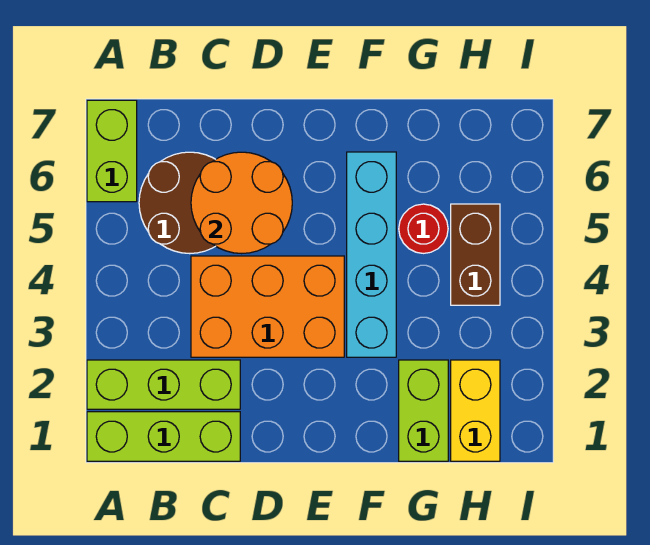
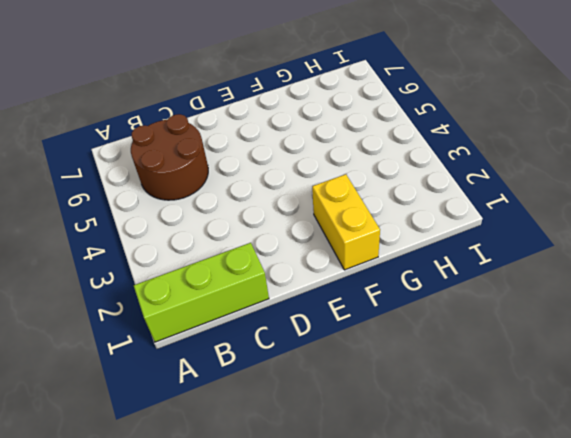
yellow 1x2 brick [312,174,380,270] -> yellow 1x2 brick moved to [451,360,500,461]
none -> lime 1x3 brick [87,360,240,409]
none -> lime 1x2 brick [87,100,137,202]

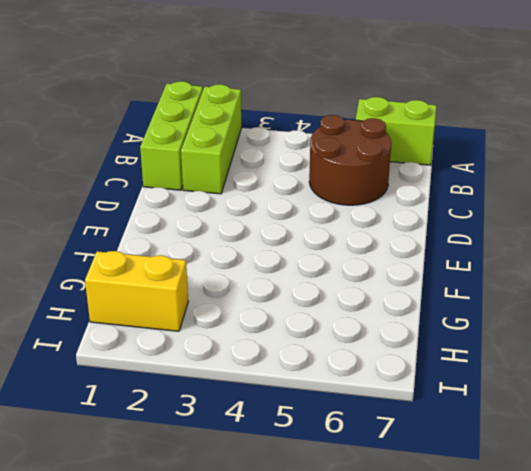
none -> orange 2x3 brick [191,256,344,357]
none -> cyan 1x4 brick [347,152,396,357]

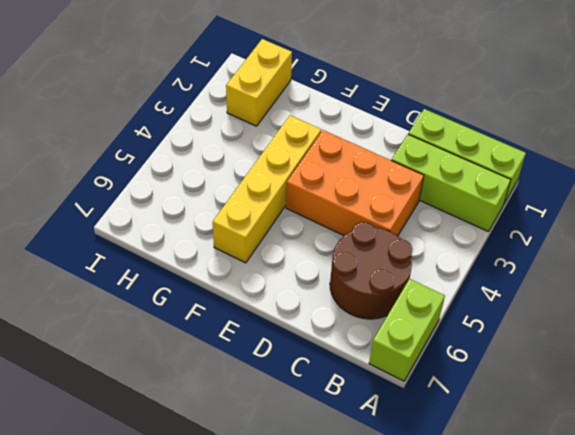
yellow 1x4 brick [213,115,321,263] -> cyan 1x4 brick [347,152,396,357]
none -> lime 1x2 brick [399,360,448,461]
none -> red 1x1 round brick [399,204,448,253]

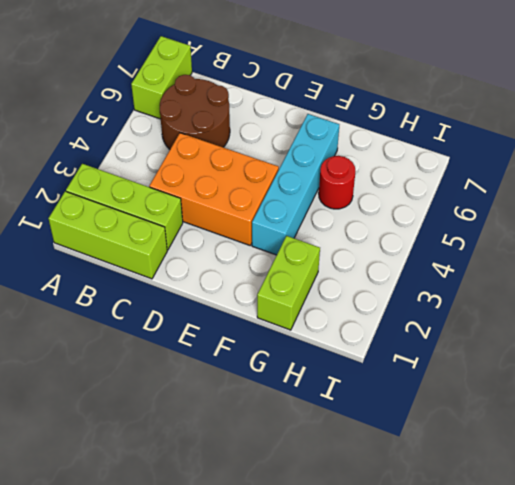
none -> yellow 1x2 brick [451,360,500,461]
none -> brown 1x2 brick [451,204,500,305]

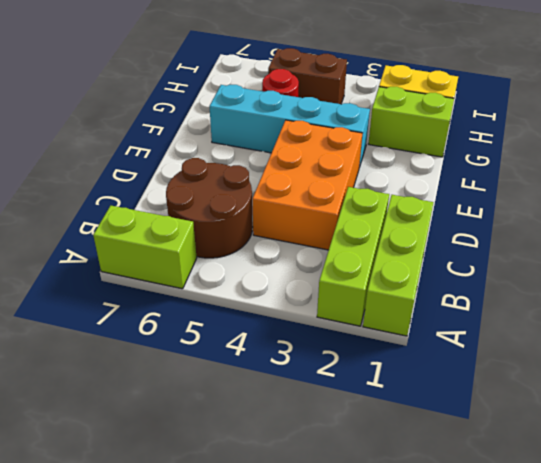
none -> orange 2x2 round brick [191,152,292,254]

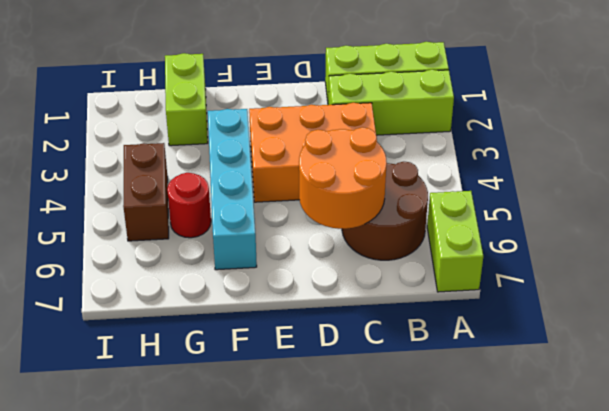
none -> yellow 1x2 brick [451,360,500,461]

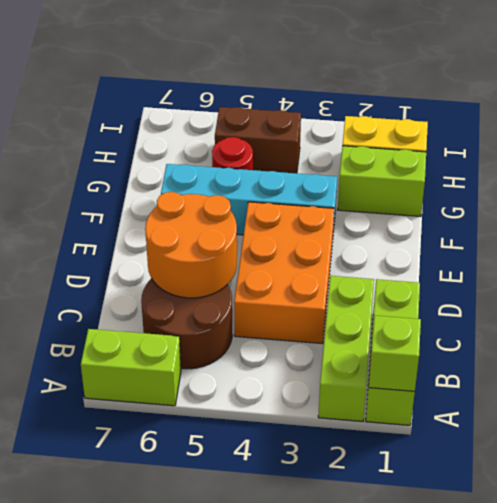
lime 1x1 brick [369,316,421,391] -> none

